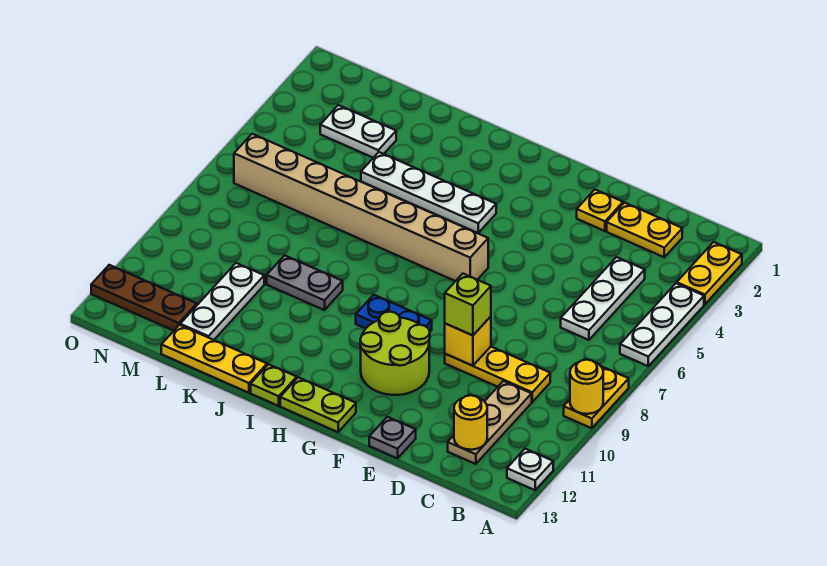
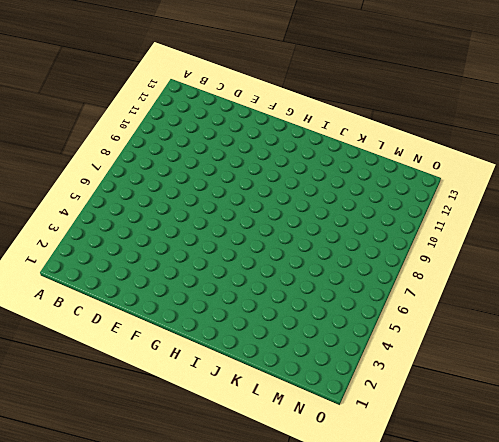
none -> yellow 1x2 plate [677,242,742,304]
none -> white 1x3 plate [620,283,704,366]
none -> yellow 1x2 plate [564,366,629,428]

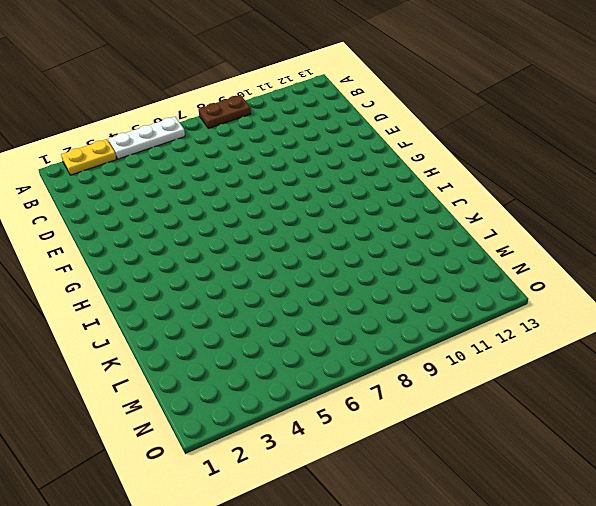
brown 1x2 plate [198,95,251,128] -> yellow 1x2 plate [564,366,629,428]
none -> white 1x1 plate [507,449,553,490]
none -> yellow 1x2 plate [607,203,682,257]
none -> white 1x3 plate [561,257,645,340]

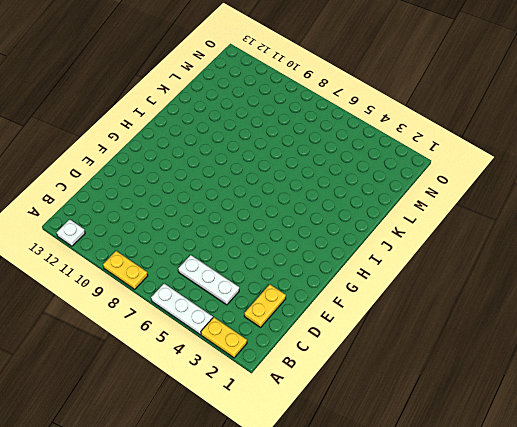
none -> yellow 1x3 plate [445,347,550,402]
none -> tan 1x3 plate [448,381,532,464]
none -> yellow 1x1 plate [577,190,623,231]

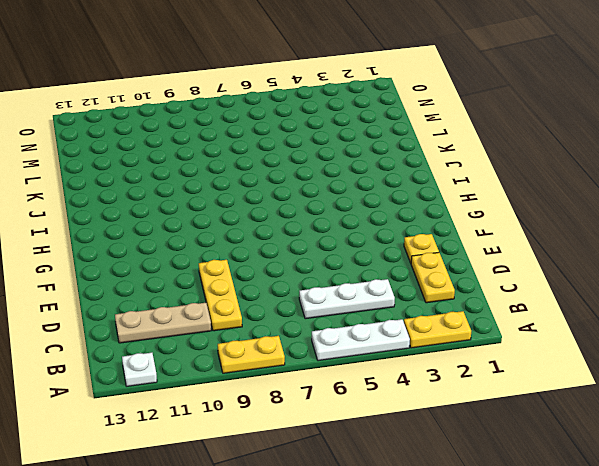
none -> grey 1x1 plate [369,417,416,458]
none -> lime 2x2 round brick [360,312,430,395]
none -> tan 1x8 brick [234,134,488,281]

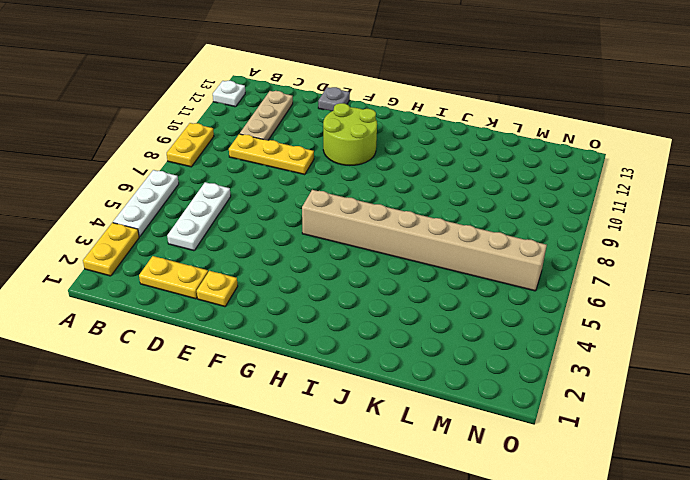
none -> blue 1x2 plate [356,295,432,331]
none -> lime 1x2 plate [280,377,356,432]
none -> white 1x4 plate [361,152,496,233]

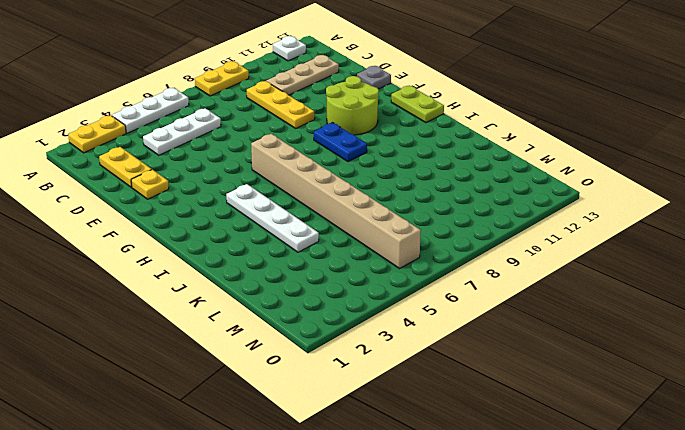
none -> lime 1x1 plate [251,364,297,406]
none -> grey 1x2 plate [267,255,343,310]
none -> yellow 1x3 plate [161,325,267,393]

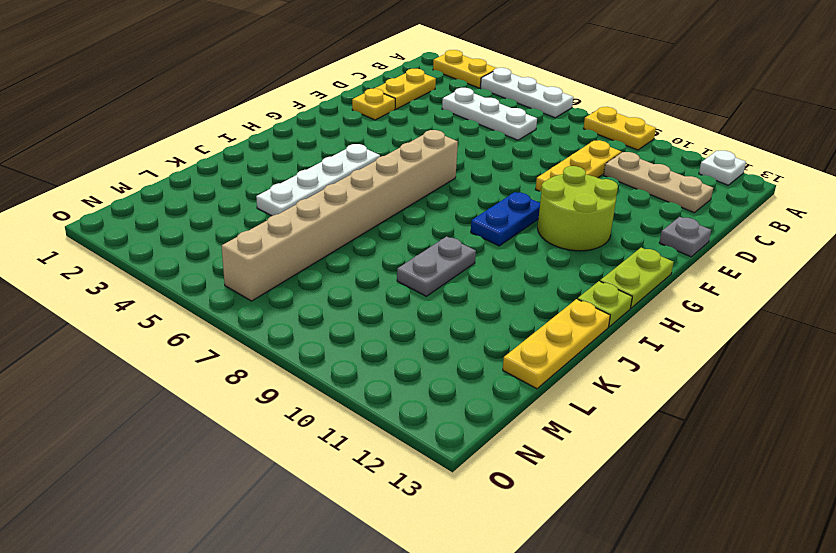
none -> white 1x2 plate [320,105,396,158]
none -> white 1x3 plate [180,263,264,340]
none -> brown 1x3 plate [91,265,197,331]

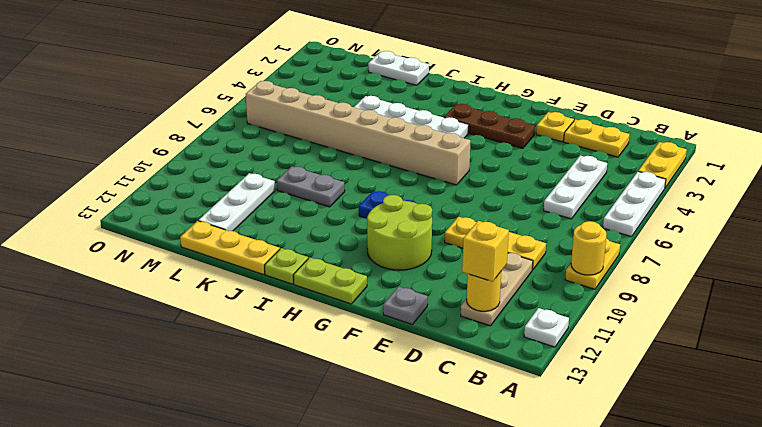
yellow 1x1 brick [462,221,509,282] -> yellow 1x1 brick moved to [445,316,491,366]
brown 1x3 plate [444,104,535,148] -> brown 1x3 plate moved to [91,265,197,331]
white 1x2 plate [368,51,429,85] -> white 1x2 plate moved to [320,105,396,158]
none -> lime 1x1 brick [445,274,491,335]

